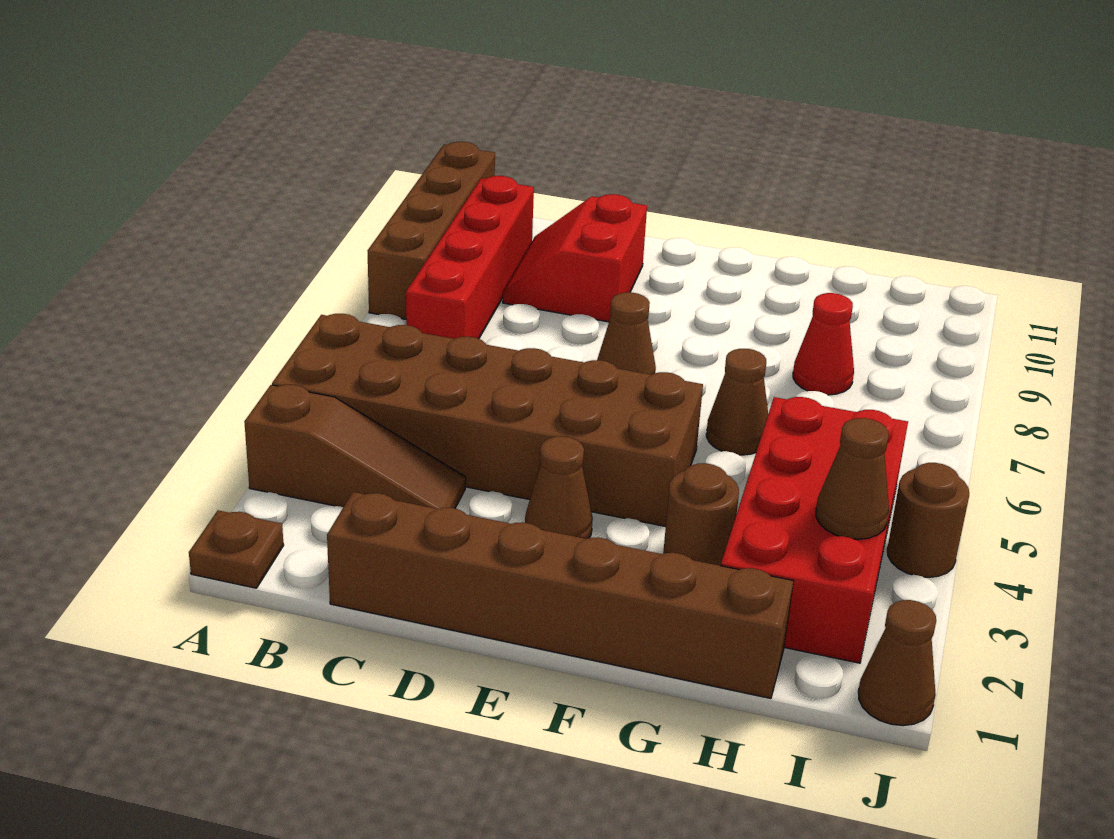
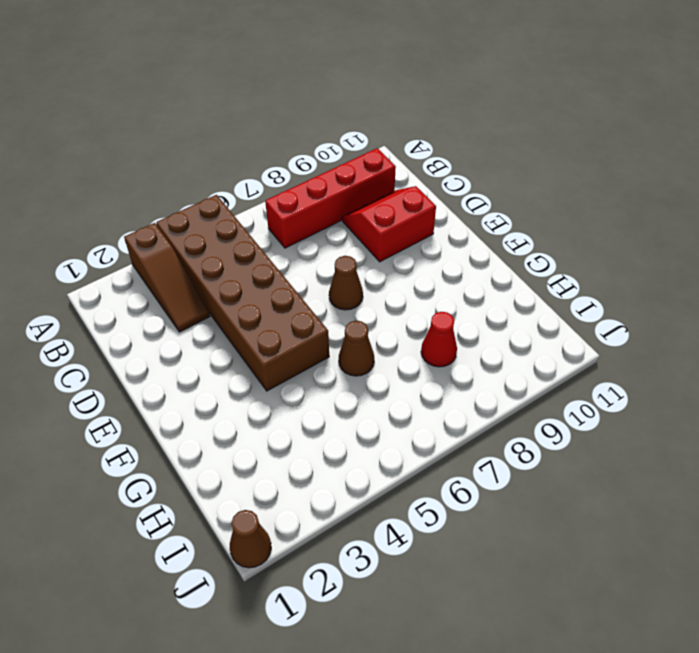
none -> brown 1x1 plate [189,510,284,588]
none -> brown 1x4 brick [367,142,495,319]
none -> brown 1x6 brick [327,492,794,698]

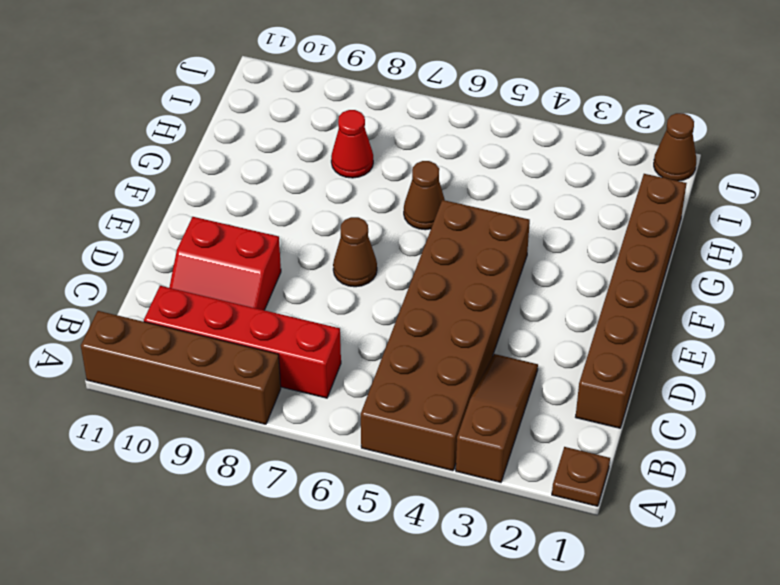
none -> brown 1x1 cone [525,436,593,539]
none -> brown 1x1 round brick [663,463,739,566]
none -> red 2x4 brick [721,397,908,663]

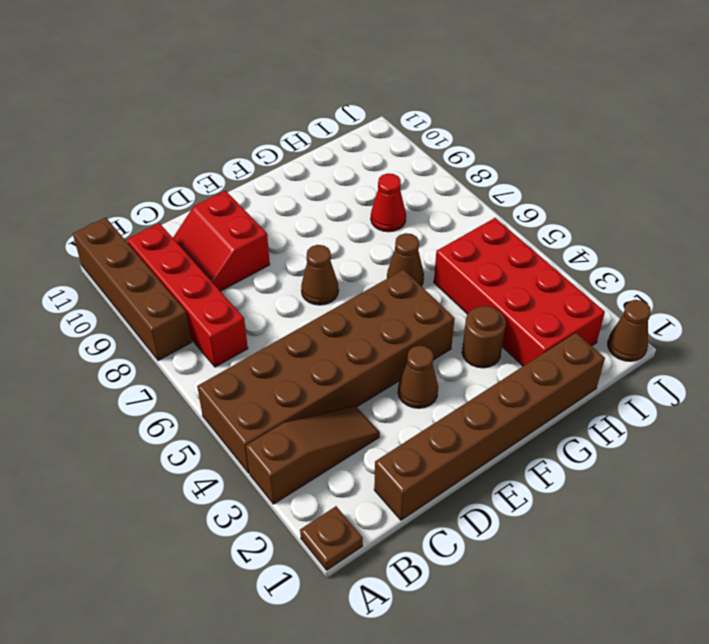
none -> brown 1x1 round brick [887,463,969,577]
none -> brown 1x1 cone [816,418,889,539]

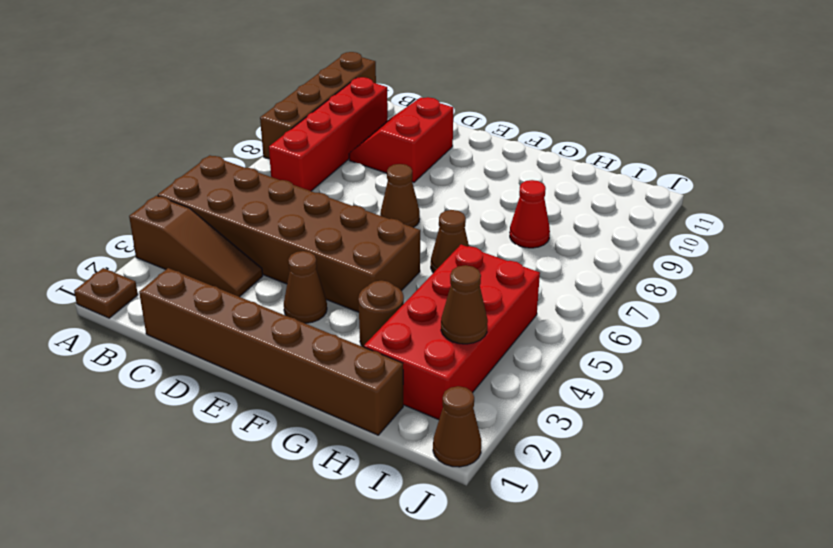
none -> brown 1x1 round brick [887,463,969,577]

